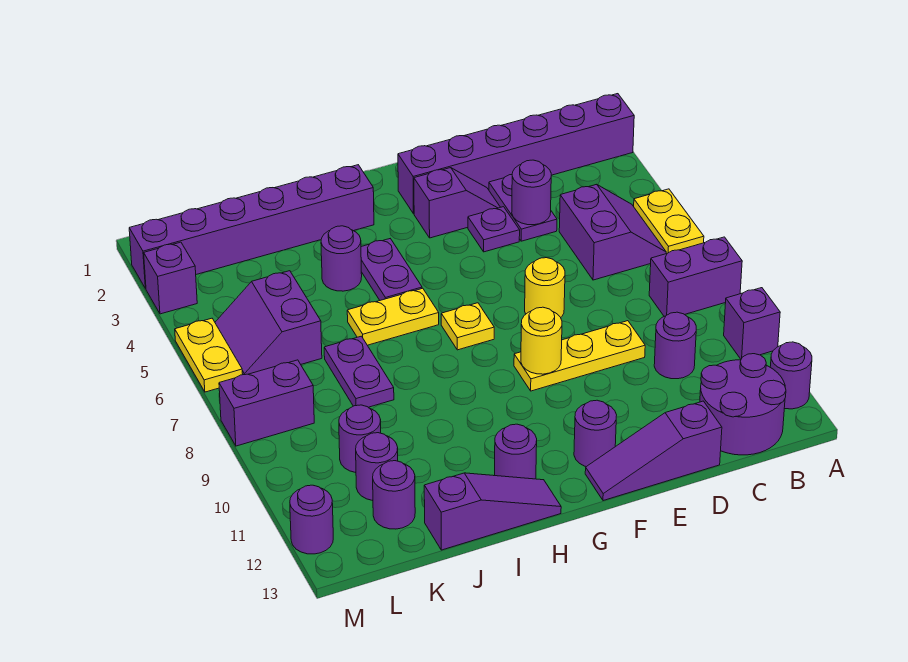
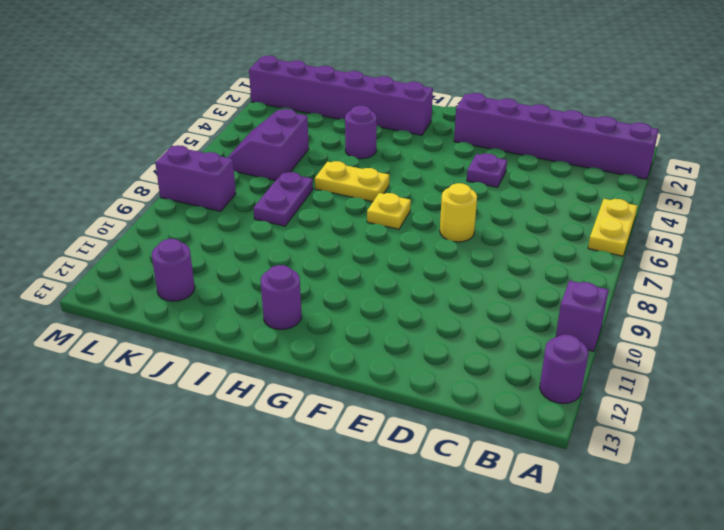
none -> purple 1x2 brick [649,237,742,316]
none -> purple 2x2 slope [559,184,666,280]
none -> purple 2x2 round brick [700,354,786,455]
none -> purple 1x1 round brick [654,312,696,379]

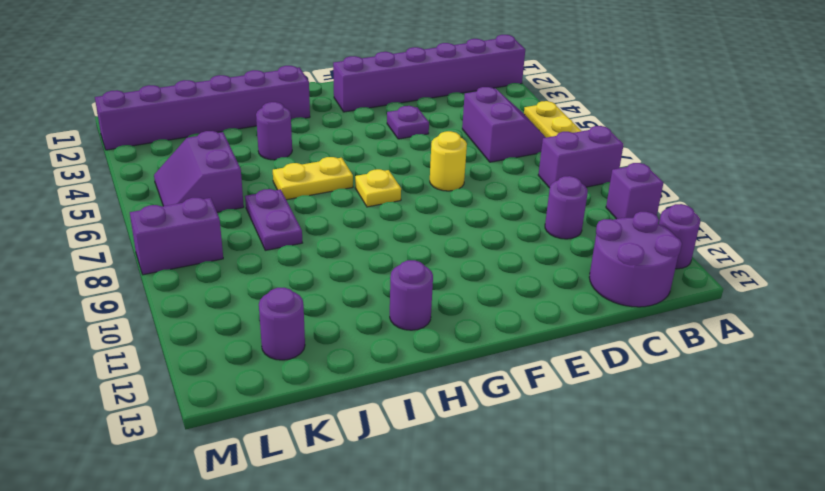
none -> purple 1x2 plate [489,175,557,241]
none -> yellow 1x3 plate [514,321,645,391]
none -> purple 1x3 slope [585,401,722,501]
none -> purple 1x2 slope [414,168,500,238]

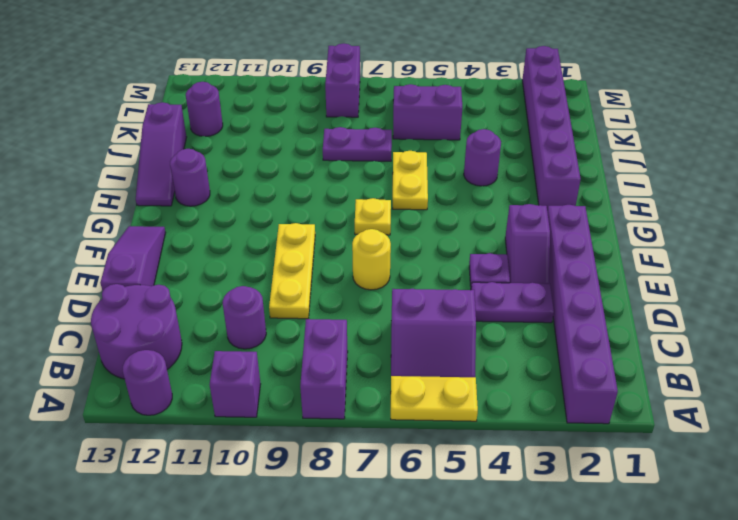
none -> purple 1x1 round brick [574,400,617,467]
none -> purple 1x2 plate [361,239,422,300]
none -> purple 1x1 round brick [339,405,381,473]
none -> purple 1x1 round brick [356,433,398,501]

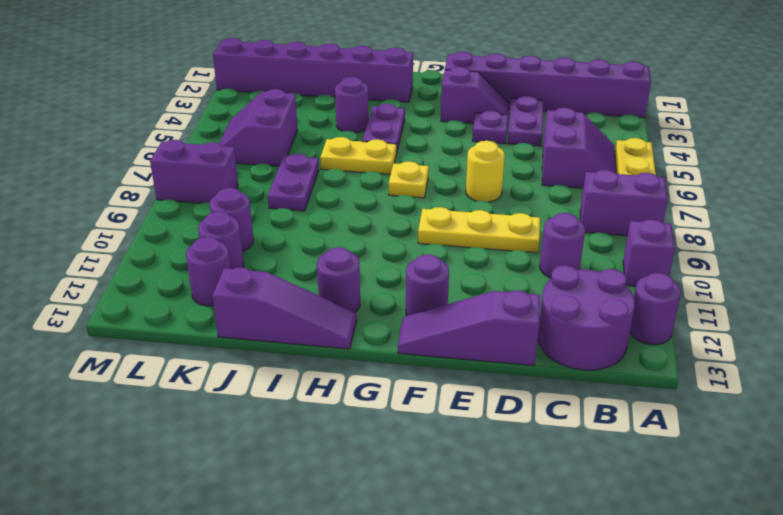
none -> purple 1x1 brick [144,242,197,314]
none -> yellow 1x2 plate [175,318,243,392]
none -> purple 1x1 round brick [290,485,333,554]
none -> purple 1x1 round brick [512,160,551,225]

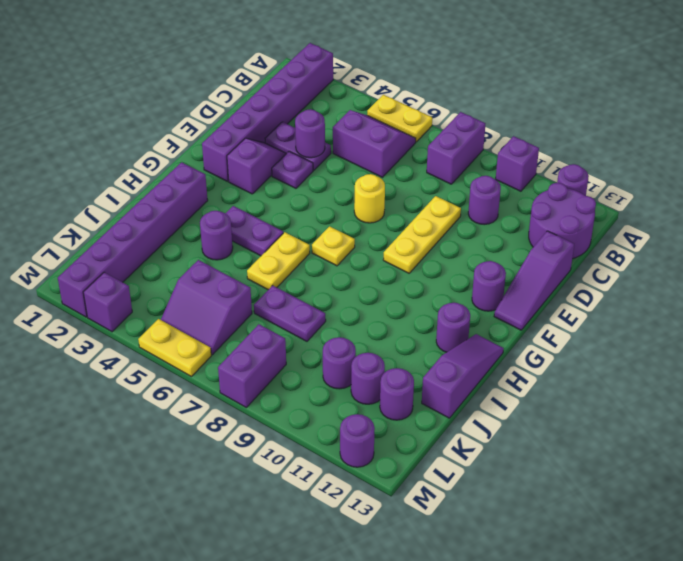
none -> yellow 1x1 round brick [521,307,562,374]

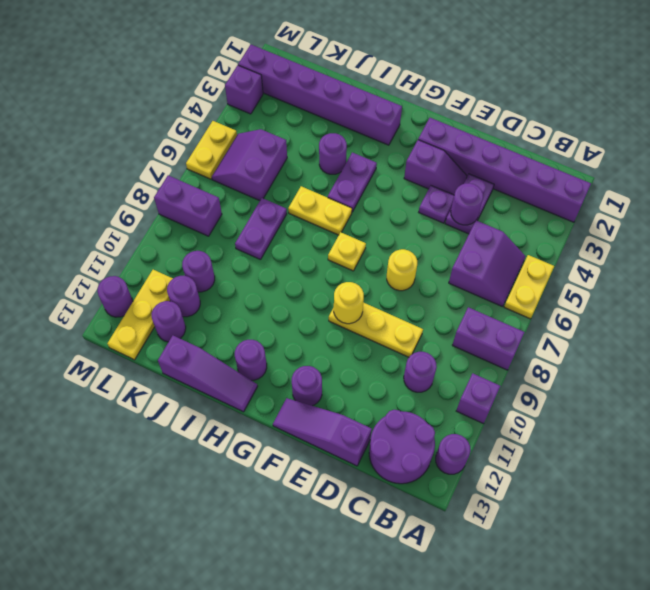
yellow 1x3 plate [107,270,173,360] -> none

